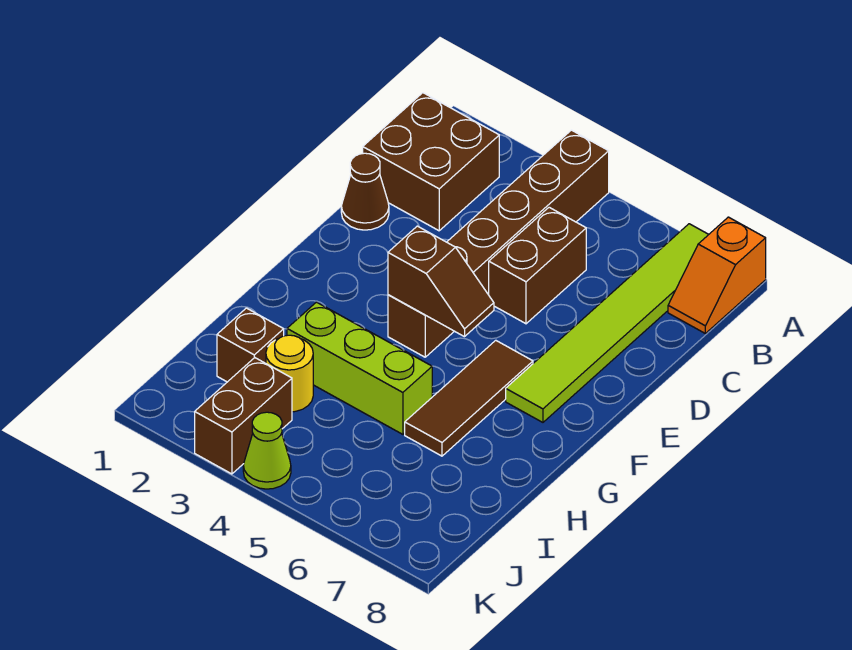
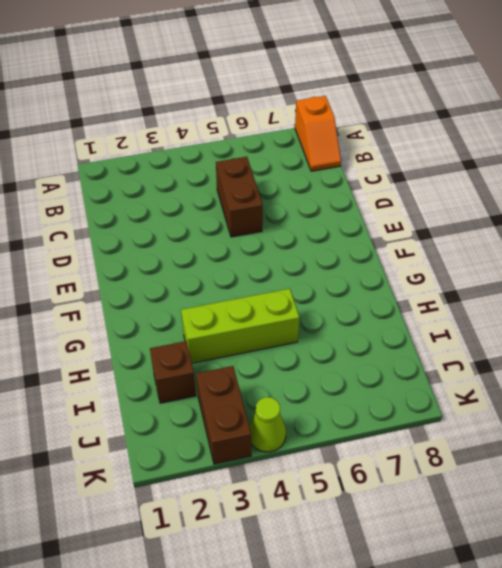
none -> brown 1x6 brick [388,130,609,357]
none -> lime 1x6 tile [506,224,709,422]
none -> brown 2x2 brick [363,93,499,231]

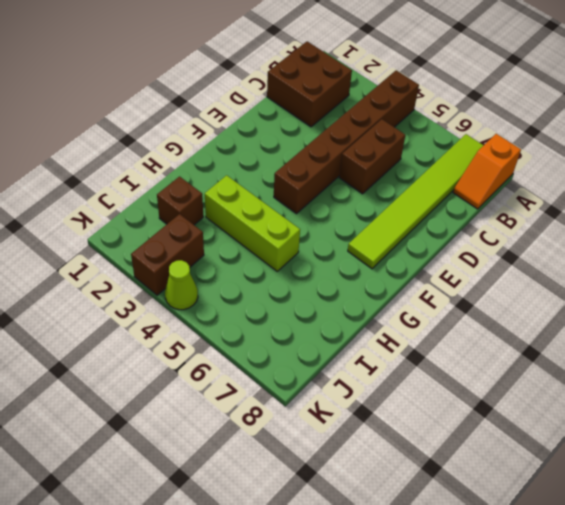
none -> brown 1x1 cone [341,153,389,230]
none -> brown 1x3 tile [405,340,533,456]
none -> yellow 1x1 round brick [266,335,313,412]

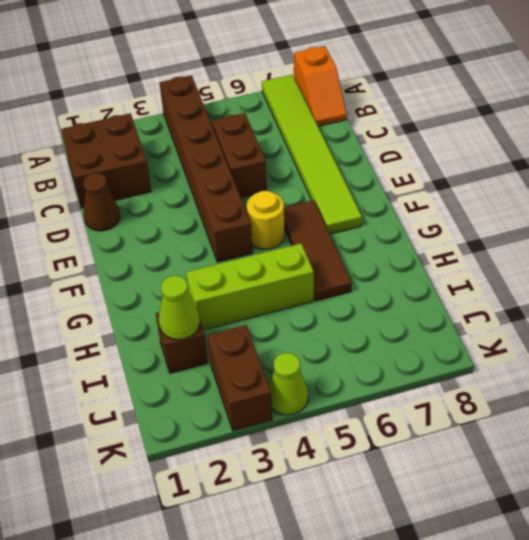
yellow 1x1 round brick [247,191,285,249] -> yellow 1x1 round brick moved to [266,335,313,412]
lime 1x1 cone [159,276,200,340] -> none
none -> brown 1x2 slope [388,226,494,337]

